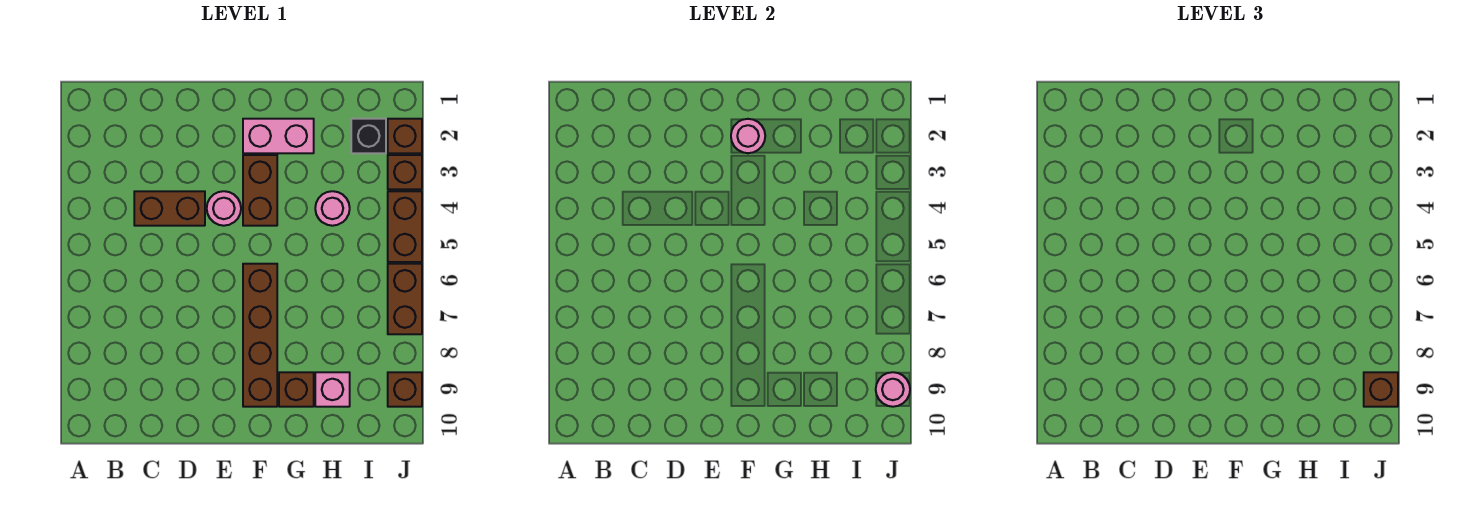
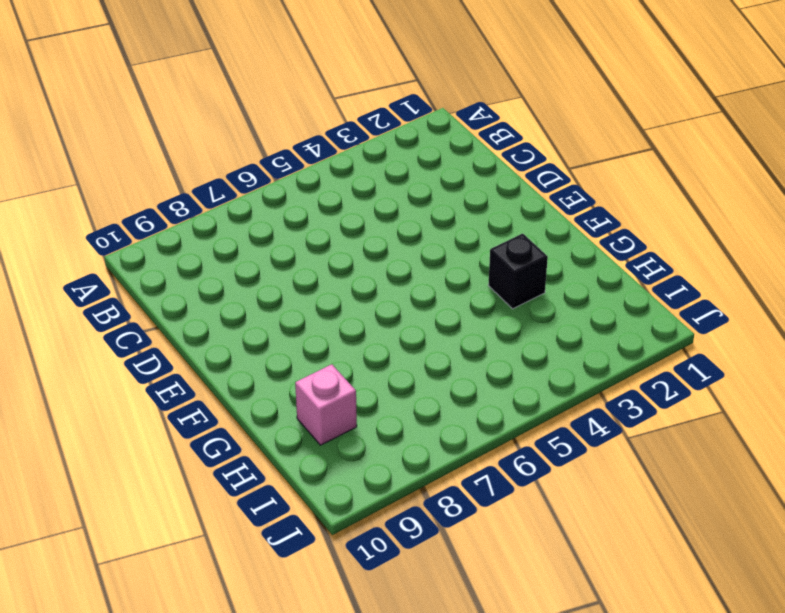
black 1x1 brick [488,234,548,309] -> black 1x1 brick moved to [351,119,386,153]
none -> brown 1x2 brick [134,191,205,226]
none -> pink 1x1 round brick [207,191,241,226]
none -> pink 1x2 brick [243,119,314,153]

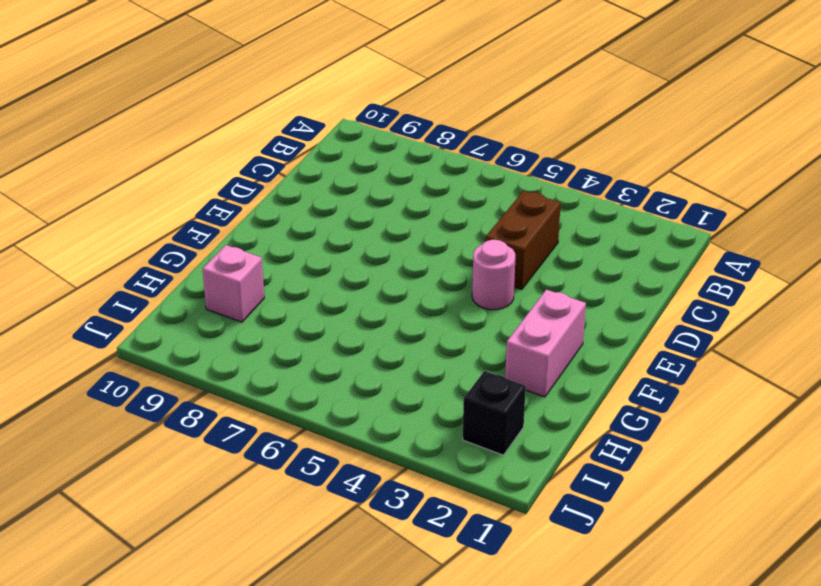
none -> brown 1x2 brick [243,155,277,226]
none -> brown 1x4 brick [243,264,277,407]
none -> brown 1x1 brick [279,372,314,407]

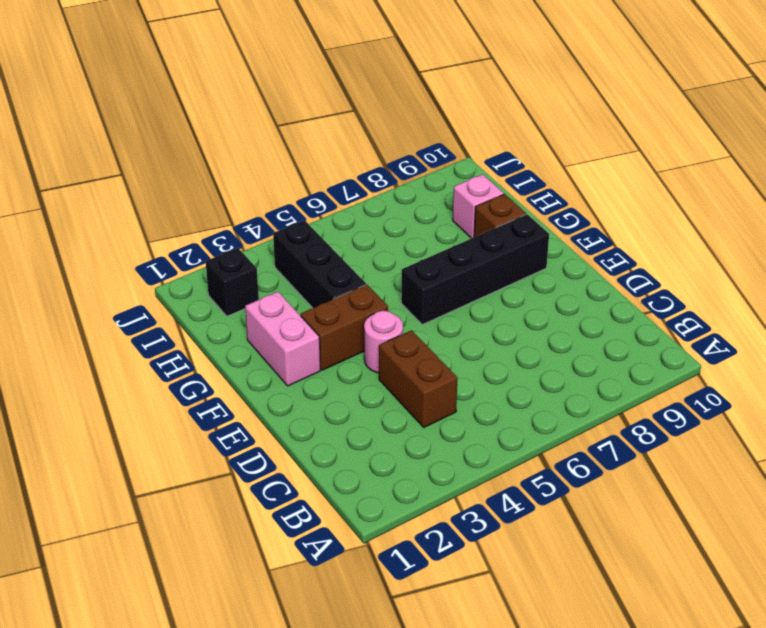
black 1x4 brick [401,214,549,325] -> brown 1x4 brick [243,264,277,407]
black 1x3 brick [273,220,366,308] -> pink 1x1 round brick [315,191,350,226]
none -> brown 1x1 brick [388,119,422,153]
none -> brown 1x1 brick [388,155,422,189]
none -> brown 1x2 brick [388,191,422,262]

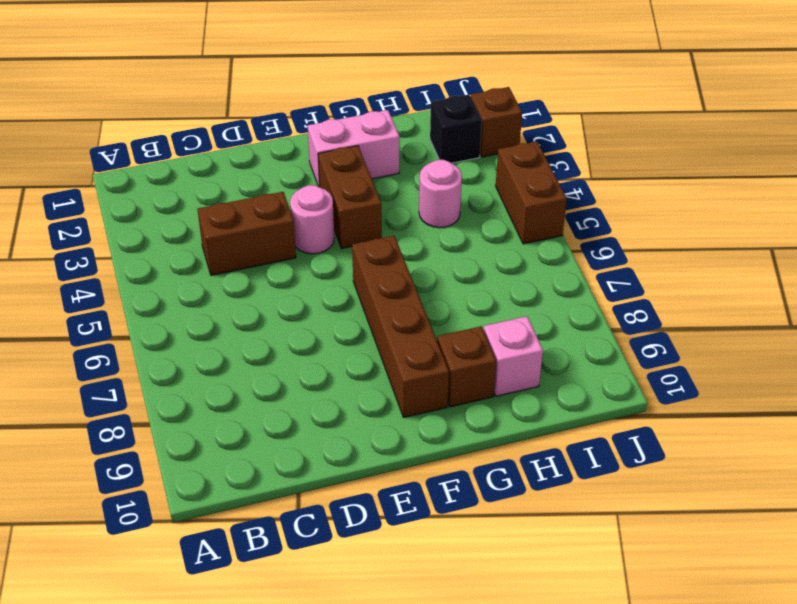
none -> brown 1x1 brick [388,155,422,189]
none -> brown 1x2 brick [388,264,422,334]
none -> brown 1x1 brick [388,372,422,407]

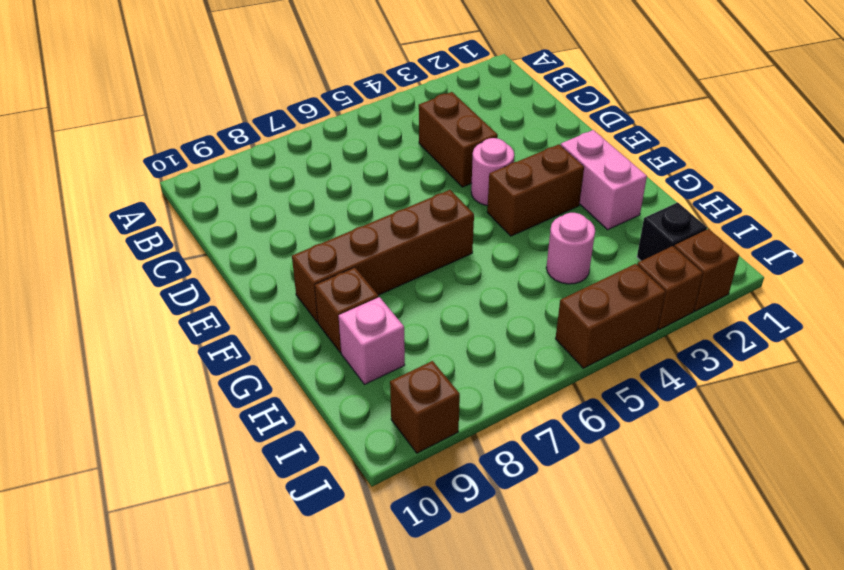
none -> brown 1x2 brick [388,264,422,334]
none -> pink 1x1 round brick [731,119,765,153]
none -> pink 1x1 round brick [876,372,910,407]

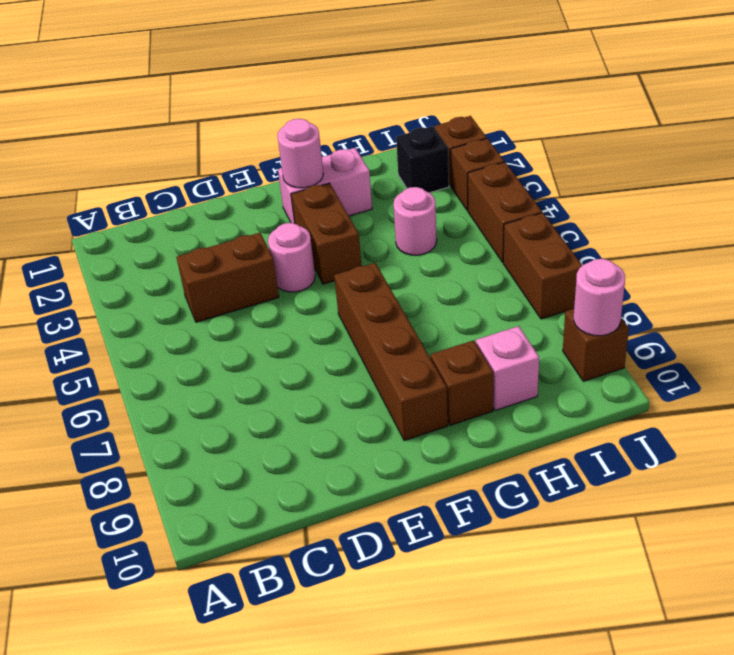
none -> brown 1x1 brick [1364,372,1398,407]

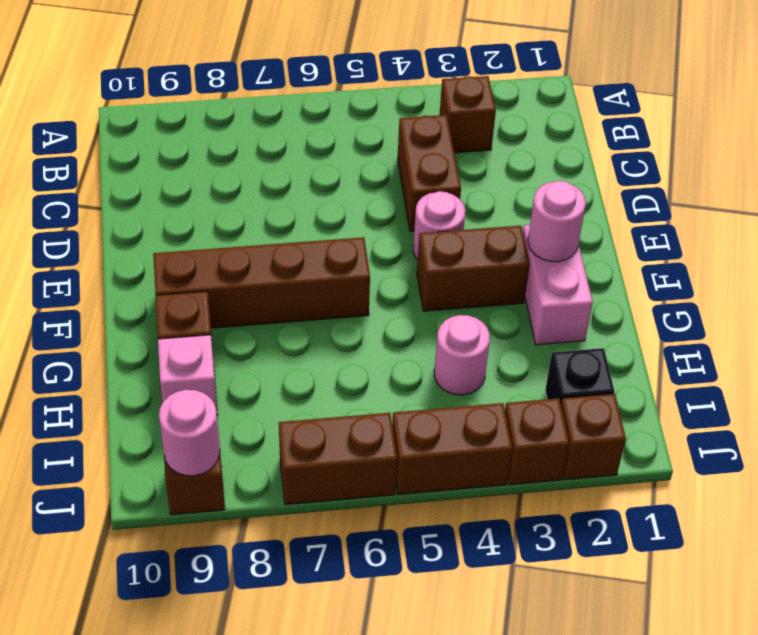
brown 1x1 brick [440,76,496,153] -> brown 1x1 brick moved to [1364,372,1398,407]

